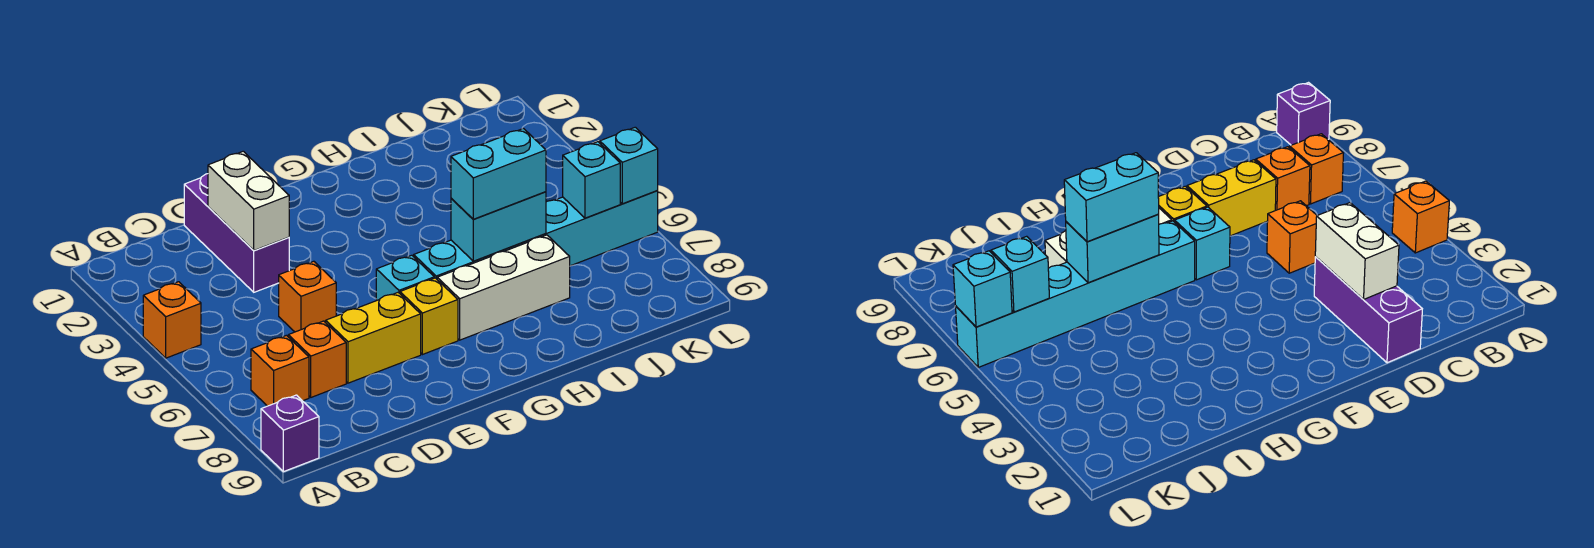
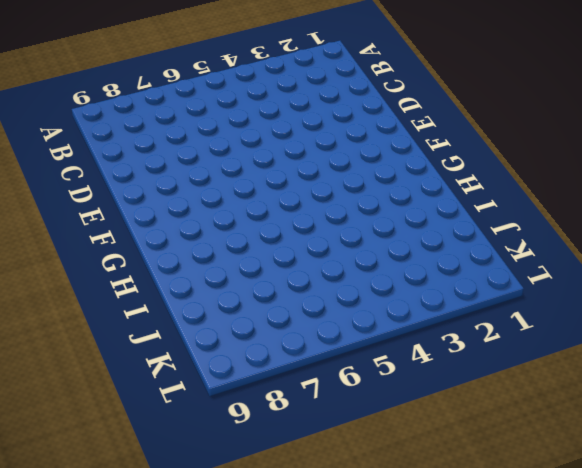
none -> orange 1x1 brick [143,282,201,358]
none -> purple 1x1 brick [261,395,319,472]
none -> orange 1x1 brick [251,335,309,406]

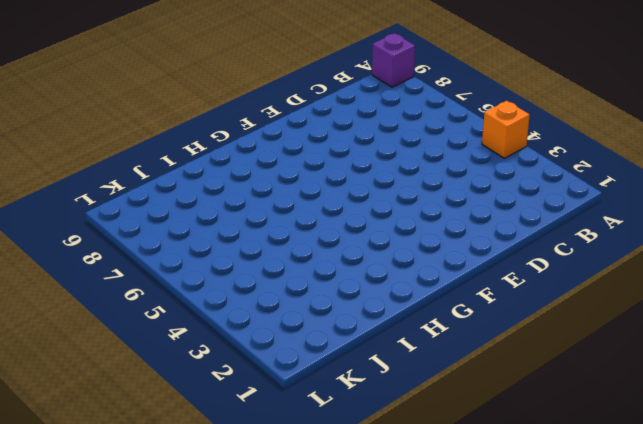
none -> orange 1x1 brick [251,335,309,406]
none -> orange 1x1 brick [288,321,346,397]
none -> purple 1x3 brick [184,174,289,292]

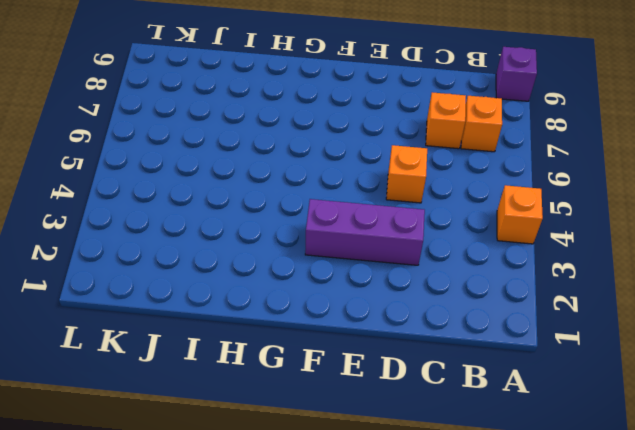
purple 1x3 brick [305,199,425,265] -> purple 1x3 brick turned to [184,174,289,292]
none -> yellow 1x2 brick [326,293,421,383]
none -> cyan 1x1 brick [376,255,434,301]
none -> yellow 1x1 brick [400,278,458,355]

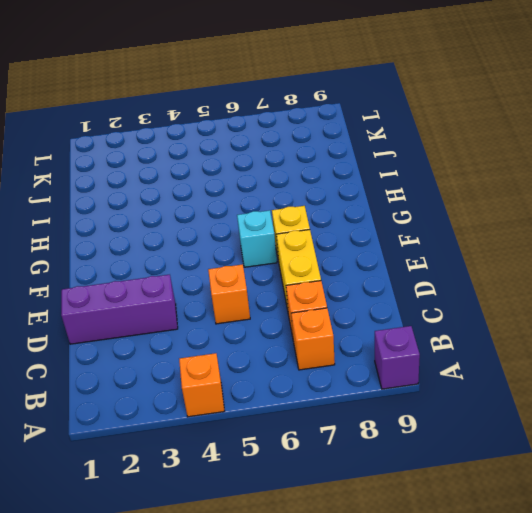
none -> cyan 1x6 brick [414,191,658,279]
none -> white 1x3 brick [437,235,570,340]
none -> white 1x2 brick [208,151,289,250]

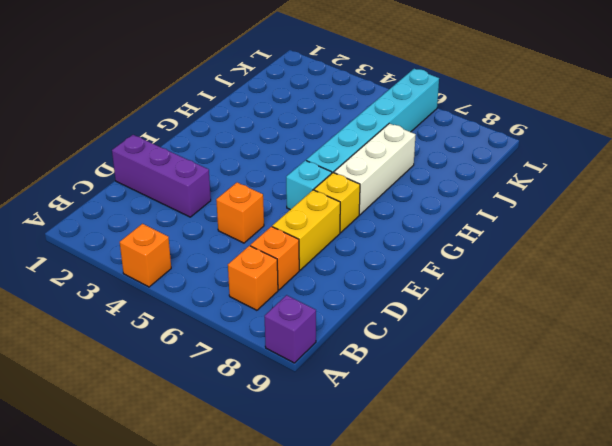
none -> white 1x2 brick [208,151,289,250]
none -> cyan 1x2 brick [451,192,546,261]
none -> cyan 1x1 brick [563,142,620,218]

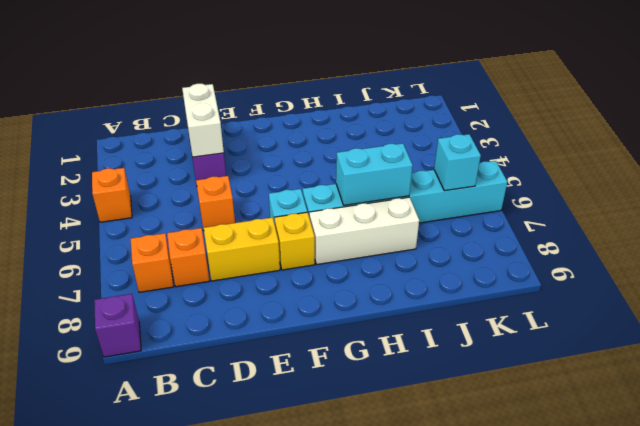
none -> cyan 1x1 brick [600,127,658,204]
none -> cyan 1x2 brick [451,129,546,219]

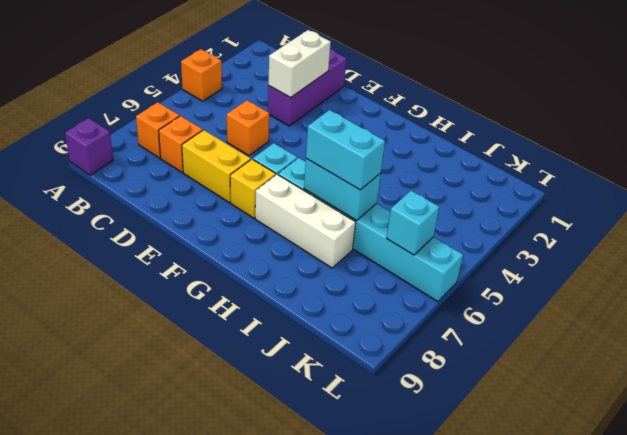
none -> cyan 1x1 brick [600,127,658,204]

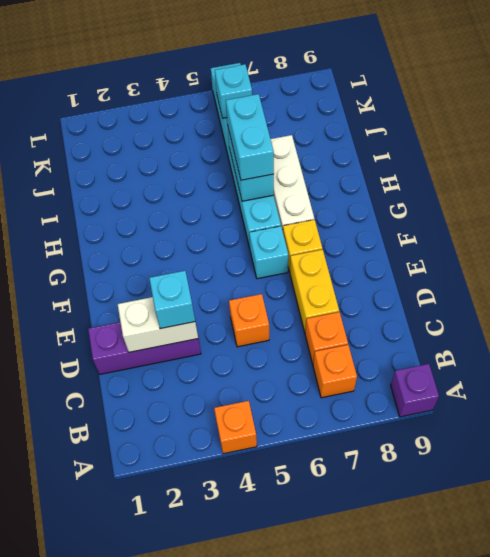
cyan 1x1 brick [149,271,195,329] -> cyan 1x1 brick moved to [600,127,658,204]

